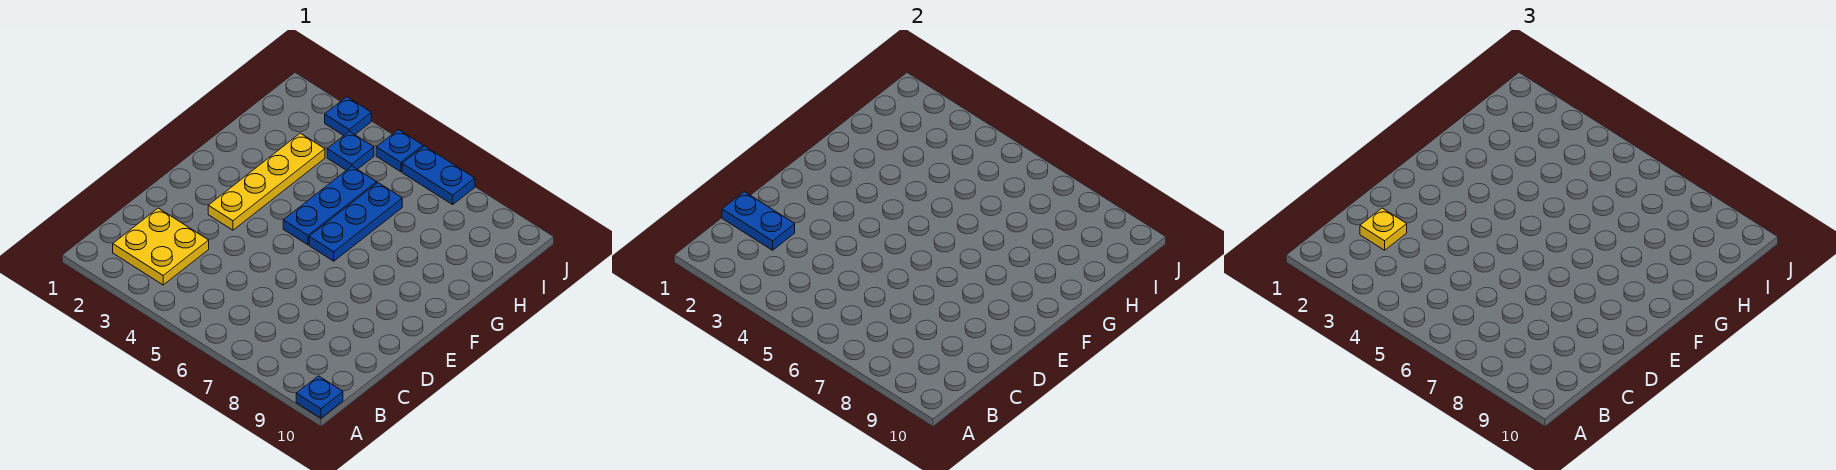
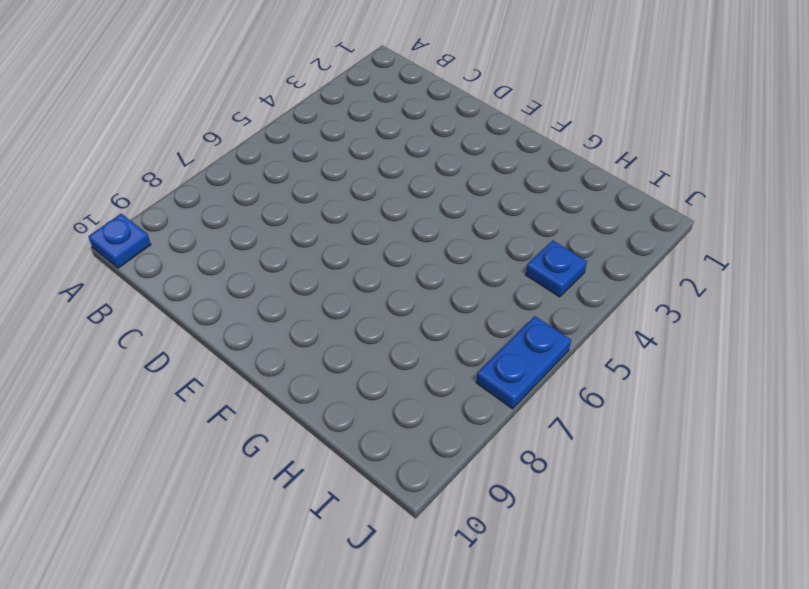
none -> yellow 2x2 plate [113,208,209,285]
none -> yellow 1x4 plate [208,133,325,230]

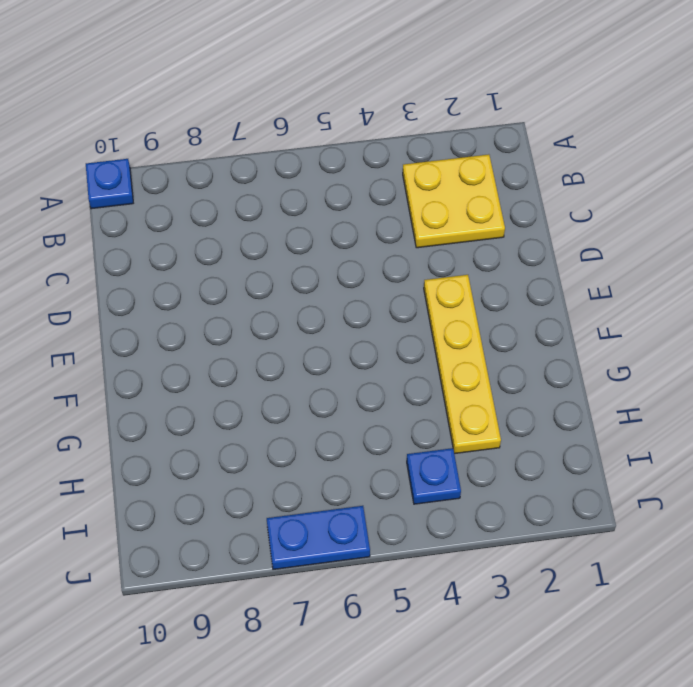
none -> blue 1x3 plate [283,166,377,245]
none -> blue 1x3 plate [309,183,402,261]

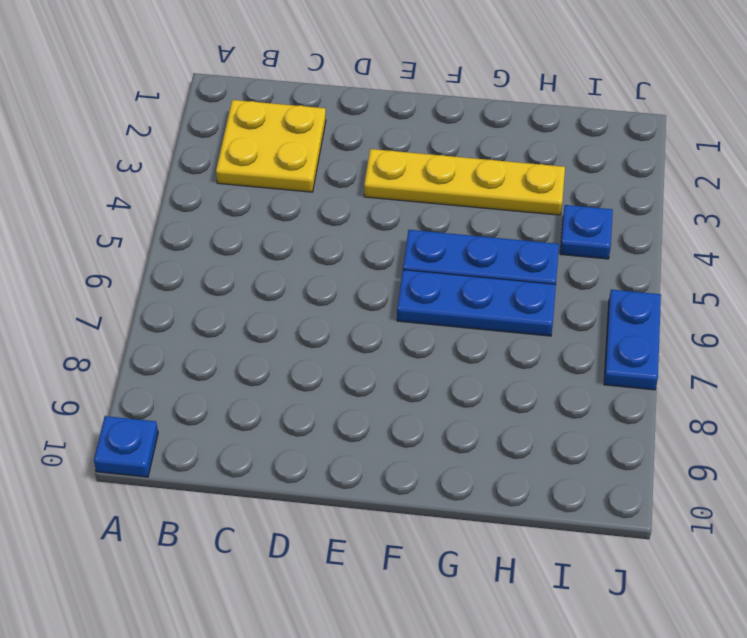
none -> blue 1x1 plate [325,97,371,136]
none -> blue 1x1 plate [376,130,423,172]

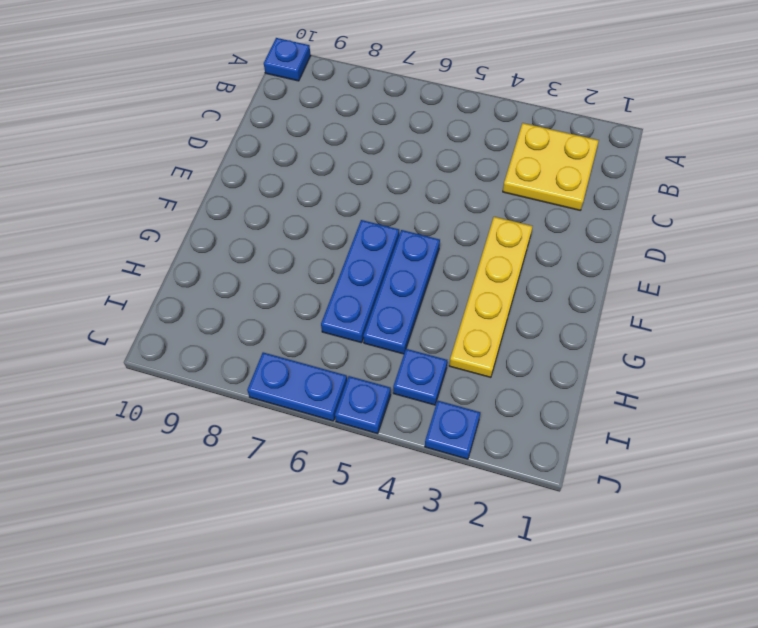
none -> blue 1x2 plate [722,192,795,250]
none -> yellow 1x1 plate [1360,208,1407,250]

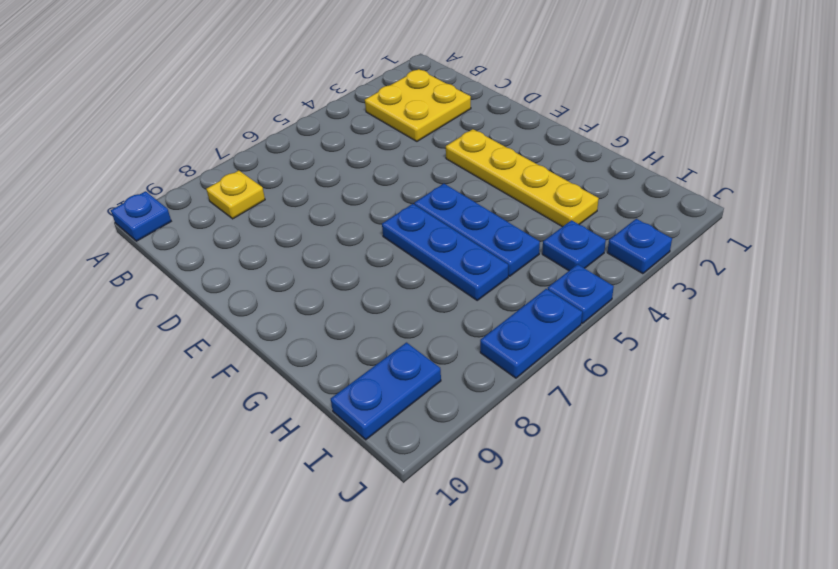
yellow 1x1 plate [206,170,265,219] -> yellow 1x1 plate moved to [1360,208,1407,250]
blue 1x2 plate [331,343,441,440] -> blue 1x2 plate moved to [722,192,795,250]

